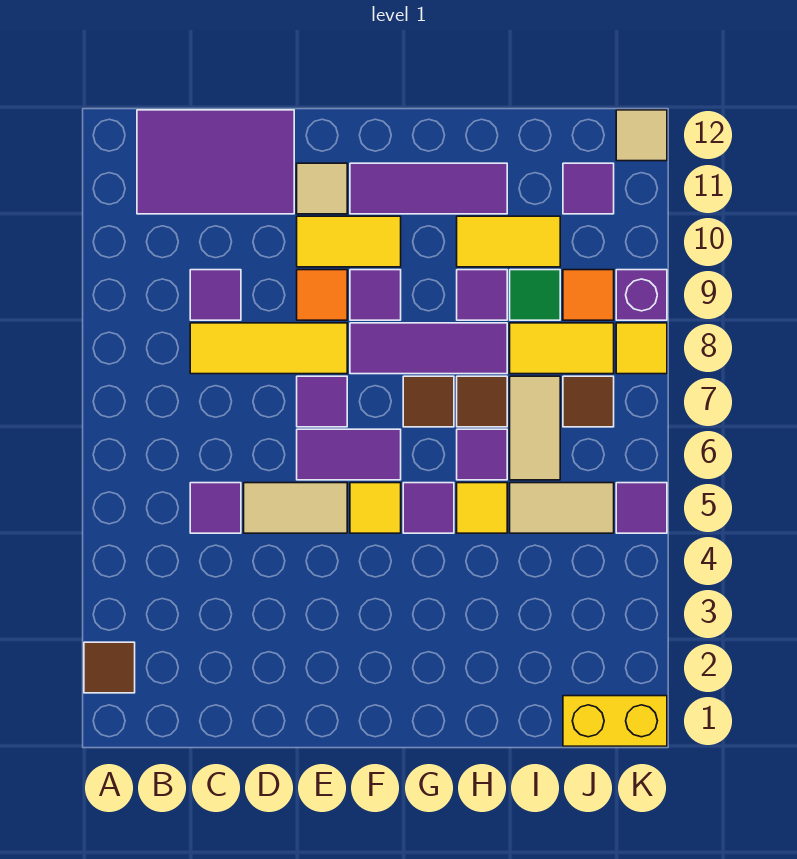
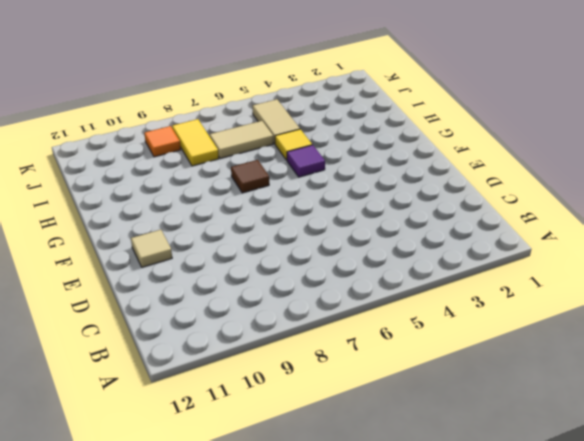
none -> brown 1x1 tile [84,642,135,693]
none -> purple 2x3 tile [137,110,294,214]
none -> purple 1x1 tile [190,483,241,533]
none -> yellow 1x3 tile [190,323,347,374]

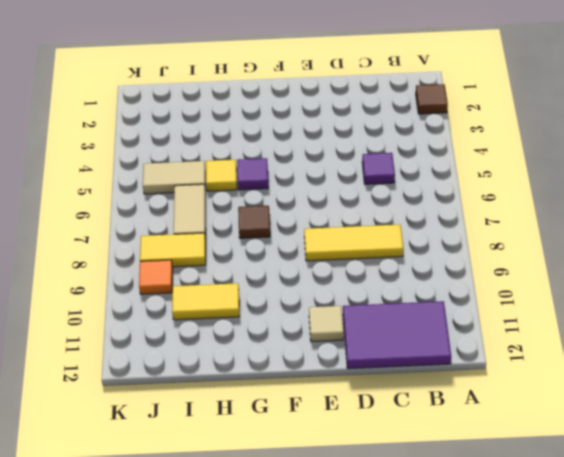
none -> purple 1x1 tile [190,270,241,320]
none -> tan 1x2 tile [244,483,347,533]
none -> purple 1x2 tile [297,429,401,480]
none -> purple 1x1 tile [297,376,347,427]

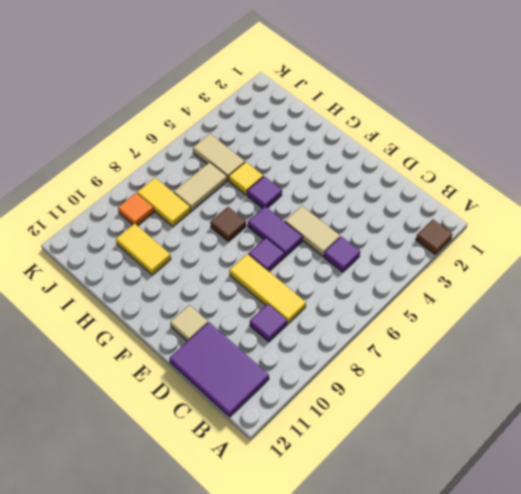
none -> orange 1x1 tile [297,270,347,320]
none -> yellow 1x2 tile [297,216,401,267]
none -> yellow 1x1 tile [350,483,401,533]
none -> purple 1x3 tile [350,323,507,374]

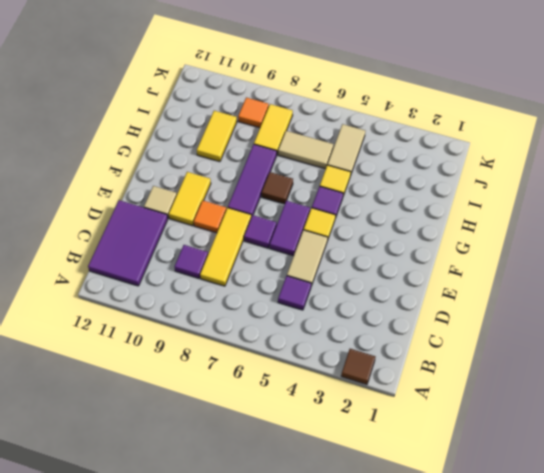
none -> purple 1x1 tile [350,270,401,320]
none -> purple 1x3 tile [350,163,507,214]
none -> purple 1x1 tile [457,429,507,480]
none -> brown 1x1 tile [457,376,507,427]

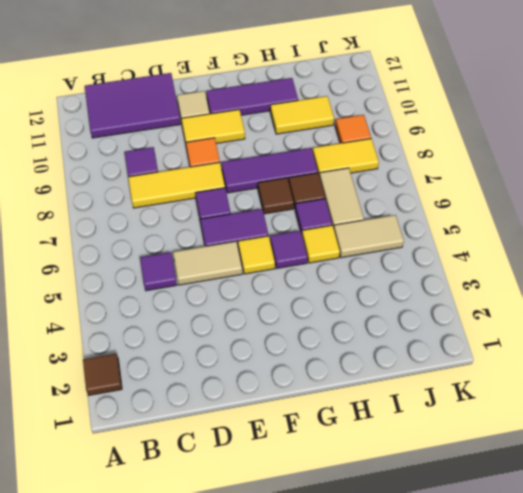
none -> purple 1x1 tile [350,270,401,320]
none -> purple 1x1 tile [457,270,507,320]
none -> green 1x1 tile [510,270,560,320]
none -> yellow 1x2 brick [563,696,667,746]

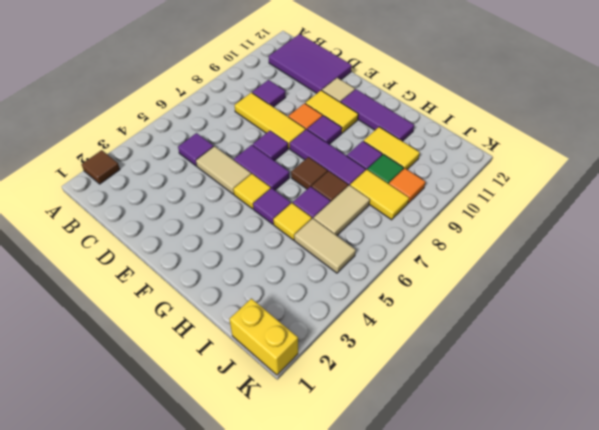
none -> brown 1x1 tile [563,376,614,427]
none -> purple 1x1 tile [563,163,614,214]
none -> purple 1x1 tile [616,483,667,533]
none -> yellow 1x1 tile [616,323,667,374]

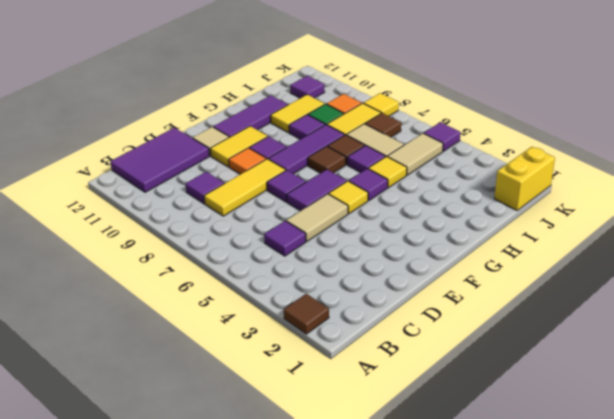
none -> purple 1x1 brick [616,270,667,320]
none -> tan 1x1 tile [616,110,667,161]

